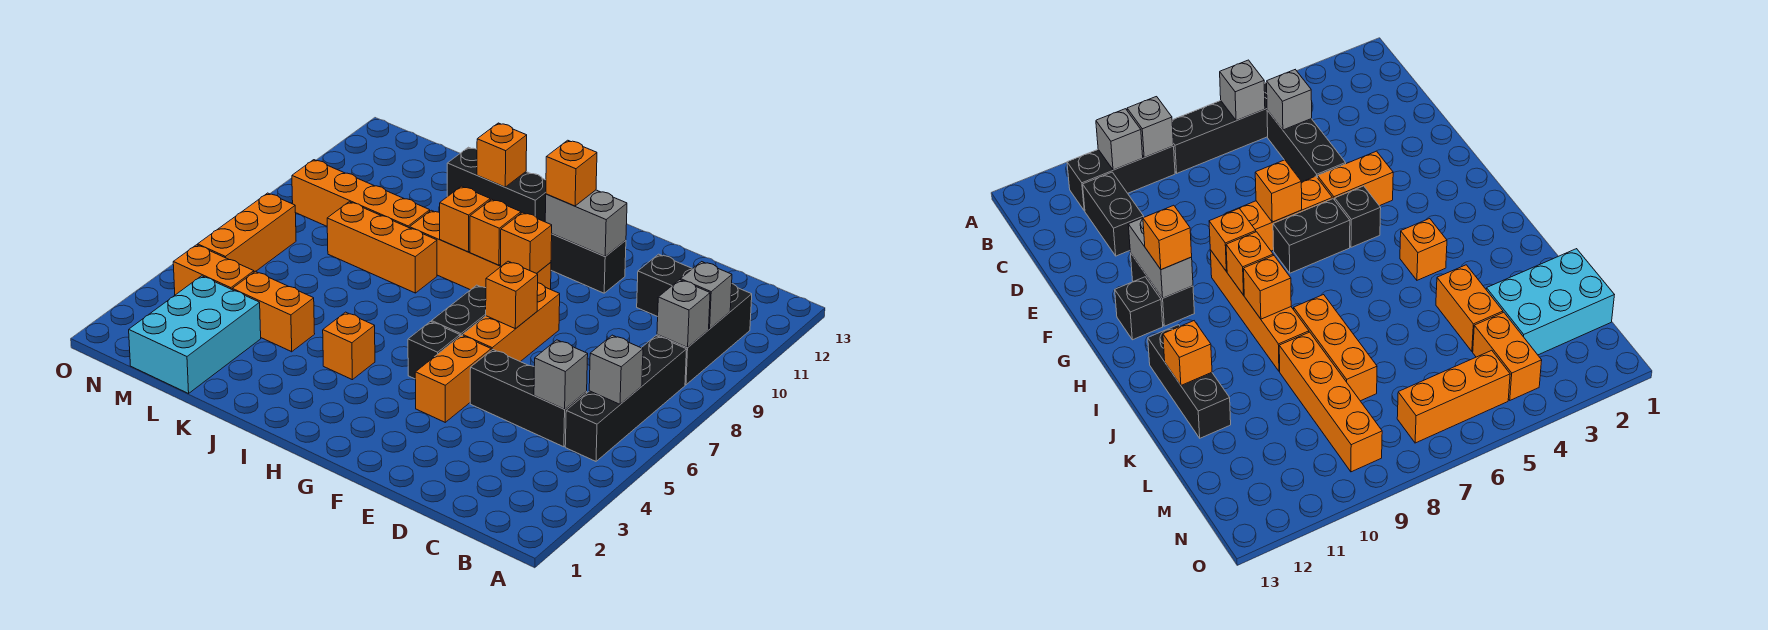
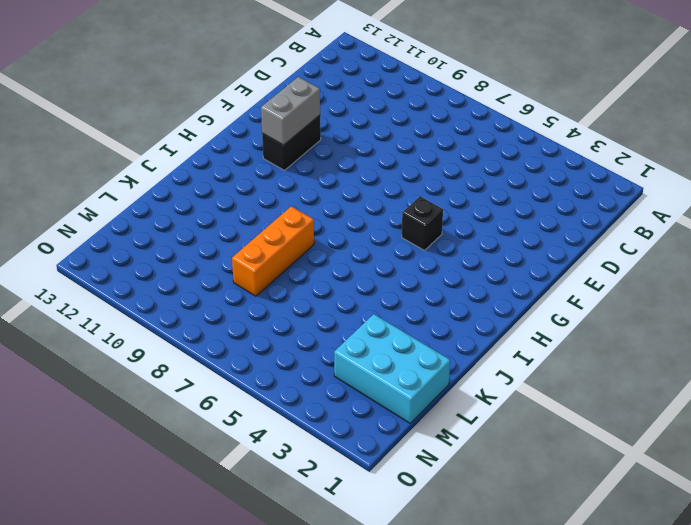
none -> black 1x4 brick [565,336,687,461]
none -> black 1x3 brick [657,284,752,385]
none -> black 1x3 brick [470,349,587,447]
none -> black 1x2 brick [637,254,692,317]

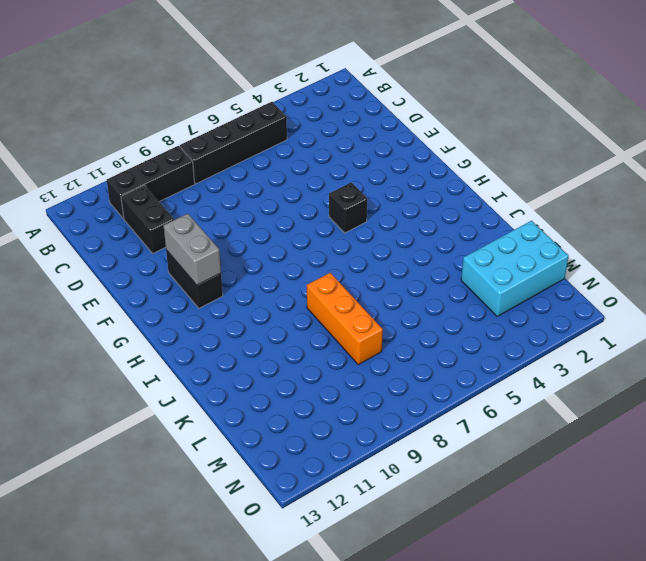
none -> black 1x3 brick [470,349,587,447]
none -> orange 1x2 brick [415,335,491,422]
none -> orange 1x3 brick [463,283,560,362]
none -> black 1x2 brick [432,285,486,336]

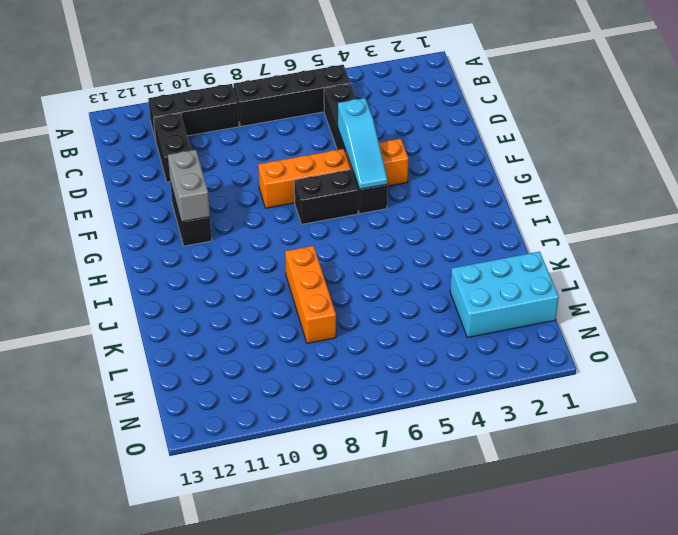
cyan 1x3 slope [338,98,387,189] -> none
none -> orange 1x4 brick [410,210,551,290]
none -> black 1x1 brick [1115,277,1163,340]
none -> orange 1x1 brick [323,312,375,380]
none -> black 1x3 brick [447,147,546,222]

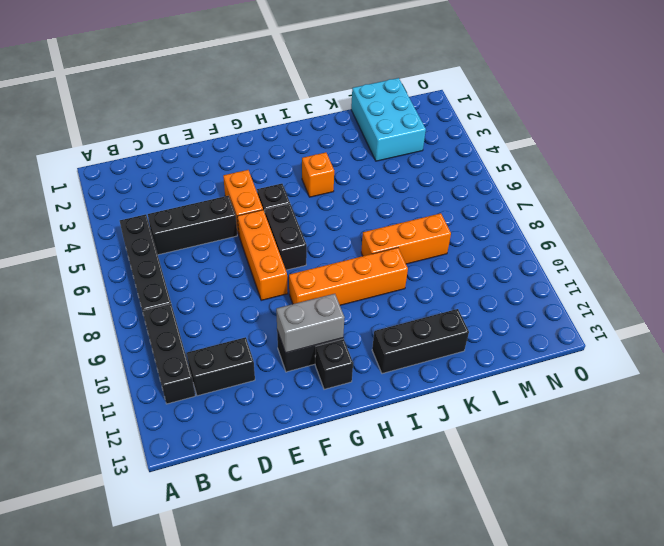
none -> orange 1x2 brick [232,271,315,352]
none -> orange 1x4 brick [292,160,430,228]
none -> orange 1x2 brick [173,245,254,295]
none -> orange 1x3 brick [198,193,296,272]

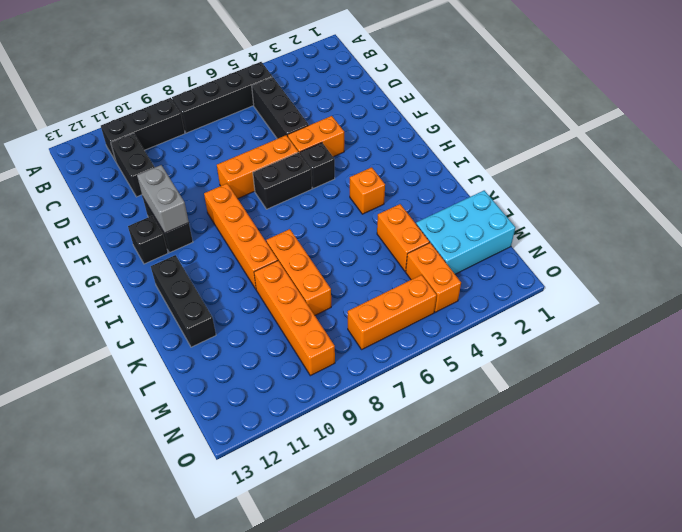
none -> grey 1x1 brick [589,335,643,404]
none -> grey 1x1 brick [657,280,710,348]
none -> grey 1x1 brick [681,262,732,329]
none -> grey 1x1 brick [534,340,588,409]

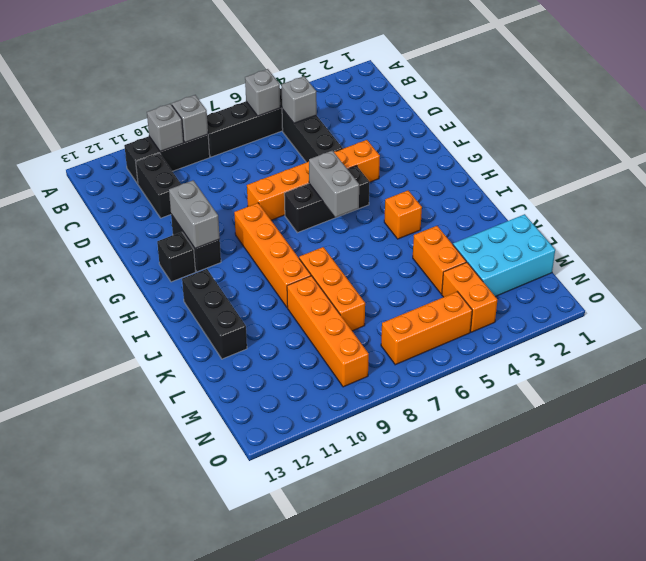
grey 1x2 brick [309,150,359,217] -> none
none -> orange 1x1 brick [486,261,538,328]
none -> orange 1x1 brick [500,212,552,273]
none -> orange 1x1 brick [470,199,521,265]
none -> orange 1x1 brick [440,186,490,252]

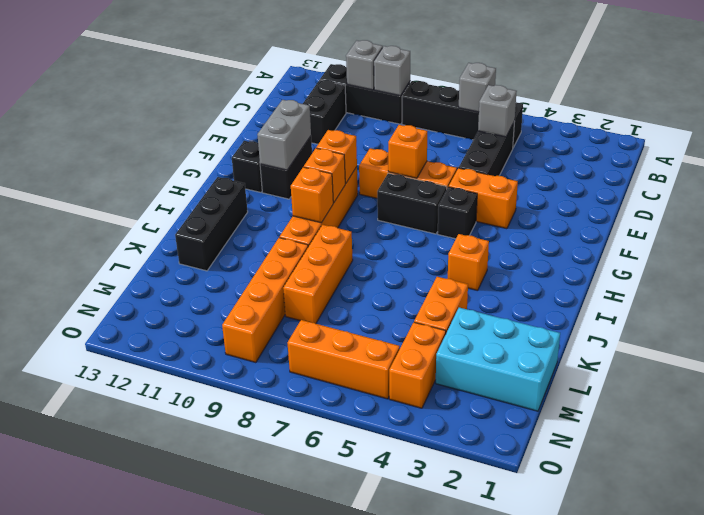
none -> orange 1x1 brick [477,123,527,187]
none -> orange 1x1 brick [546,140,597,206]

